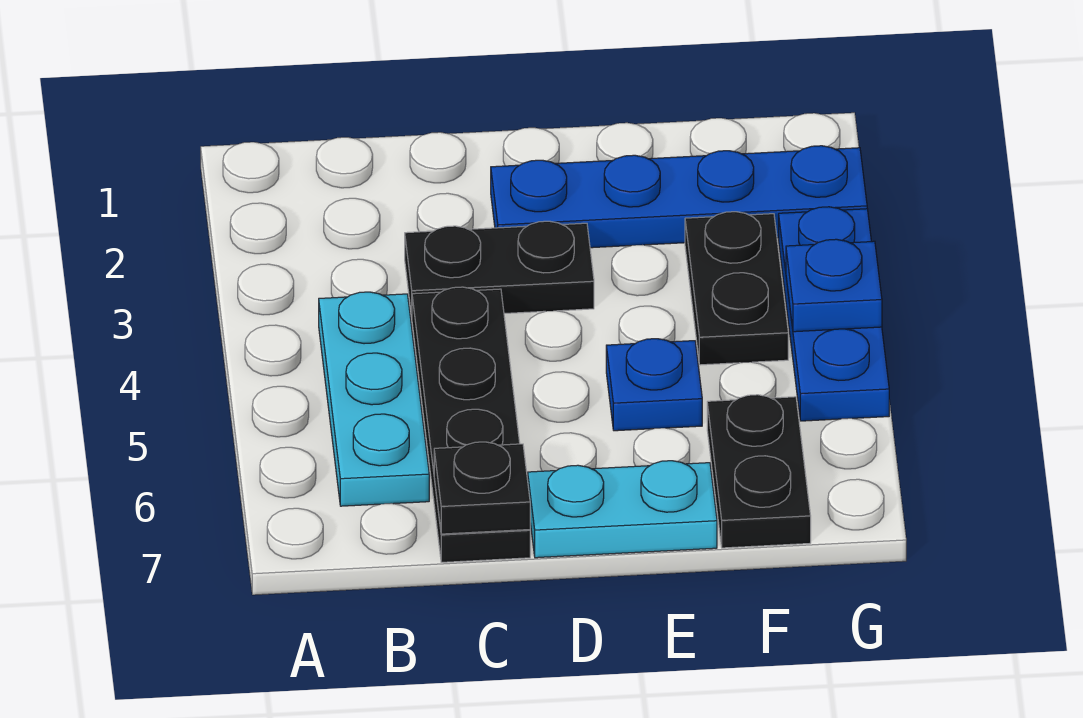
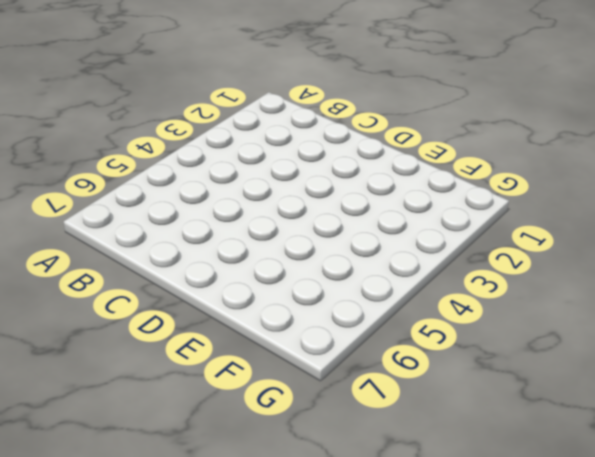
none -> cyan 1x3 plate [319,292,429,506]
none -> black 1x2 plate [405,221,594,316]

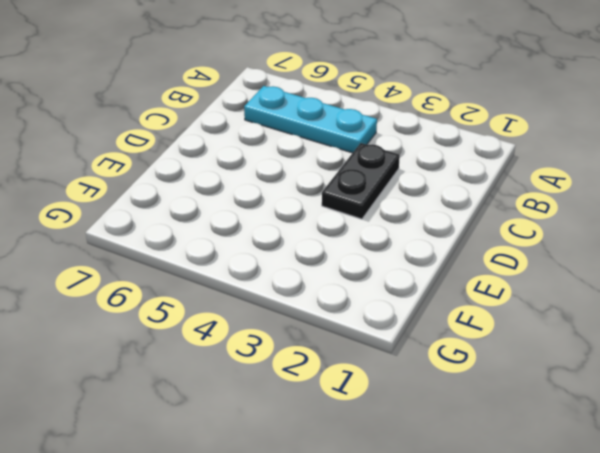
none -> black 1x4 plate [412,287,530,562]
none -> blue 1x4 plate [491,146,867,248]

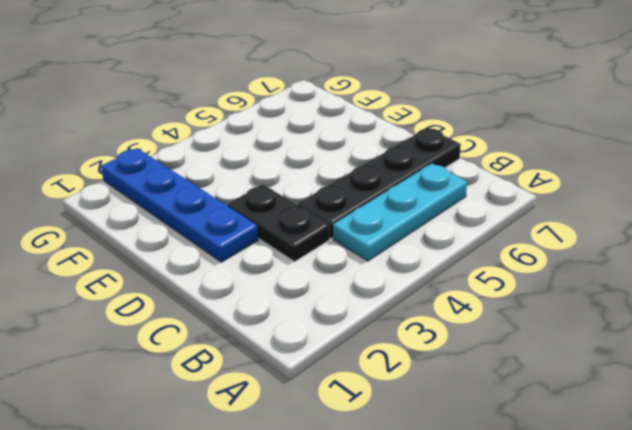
none -> cyan 1x2 plate [528,461,717,558]
none -> blue 1x1 plate [606,339,702,431]

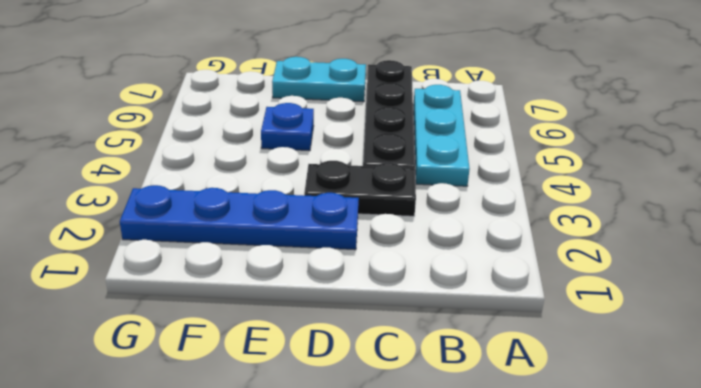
none -> black 1x2 plate [685,212,788,365]
none -> black 1x2 plate [707,395,811,548]

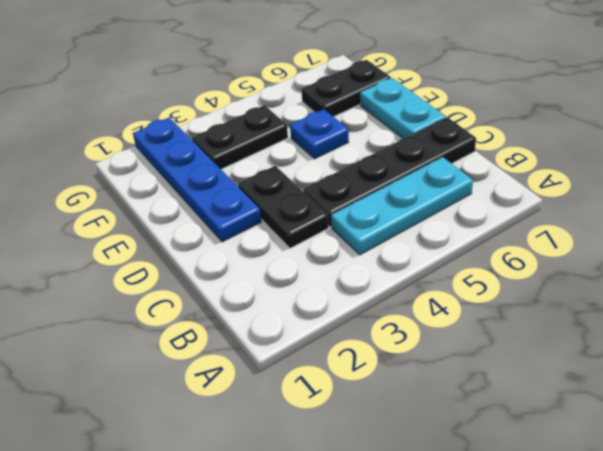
none -> blue 1x3 plate [779,207,889,421]
none -> black 1x1 plate [434,442,530,534]

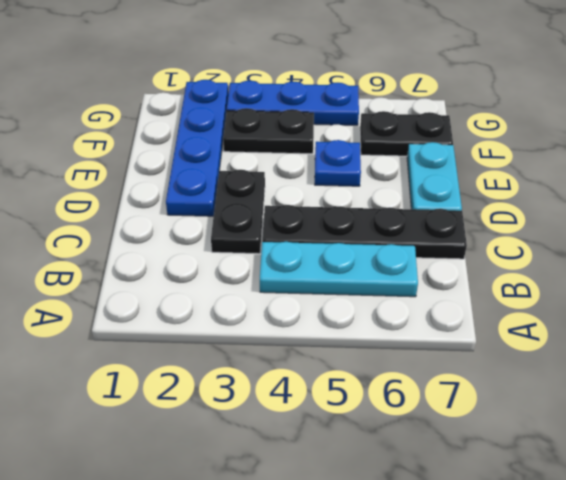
none -> black 1x1 plate [434,442,530,534]
none -> blue 1x1 plate [786,239,882,332]

